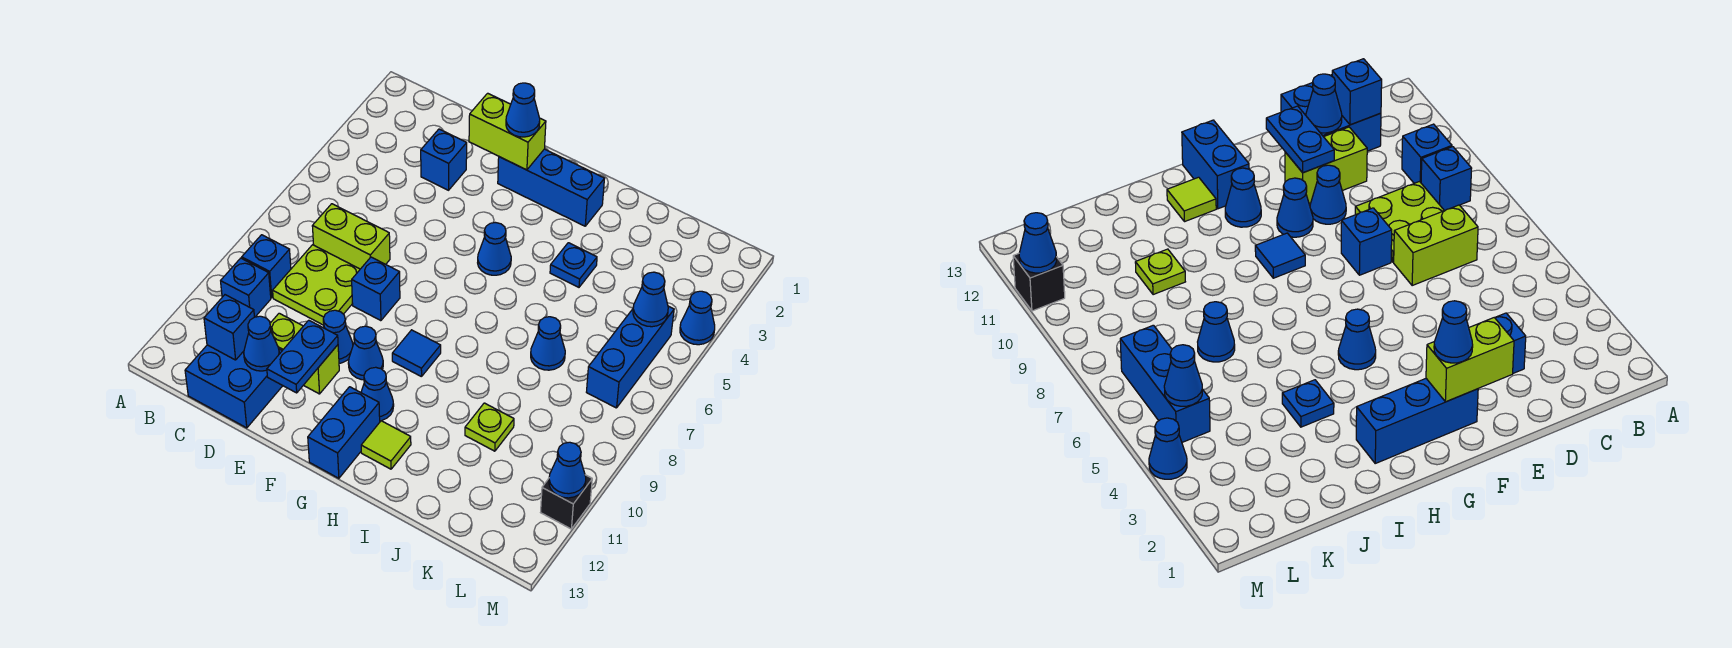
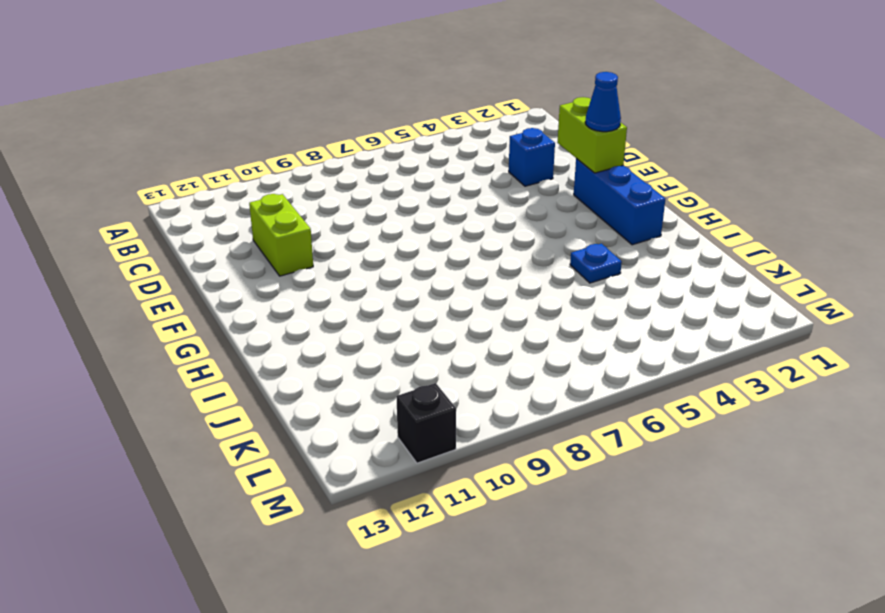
none -> blue 1x1 brick [242,235,291,298]
none -> blue 1x1 brick [221,258,271,317]
none -> lime 1x2 brick [312,204,390,269]

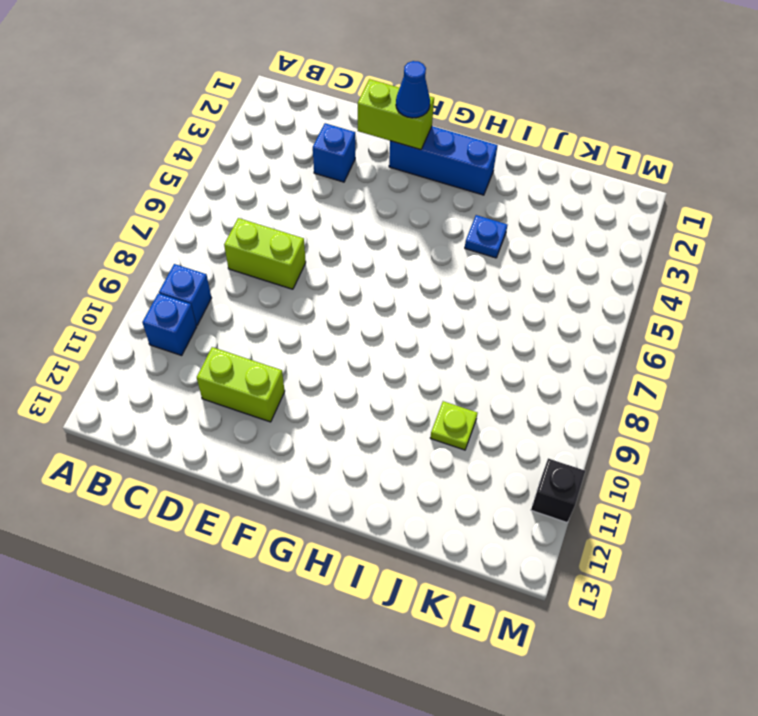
none -> lime 2x2 plate [273,245,360,325]
none -> blue 2x2 brick [185,345,283,428]
none -> blue 1x1 brick [352,257,400,321]

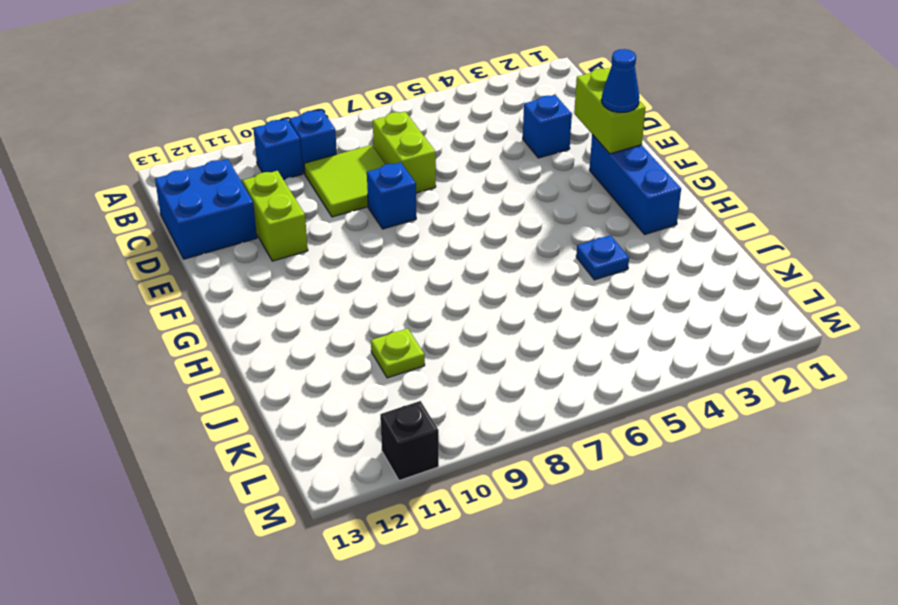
lime 2x2 tile [304,145,386,217] -> lime 2x2 plate [273,245,360,325]
none -> blue 1x1 cone [323,310,353,363]
none -> blue 1x1 cone [348,326,383,380]
none -> blue 1x1 cone [478,223,511,275]

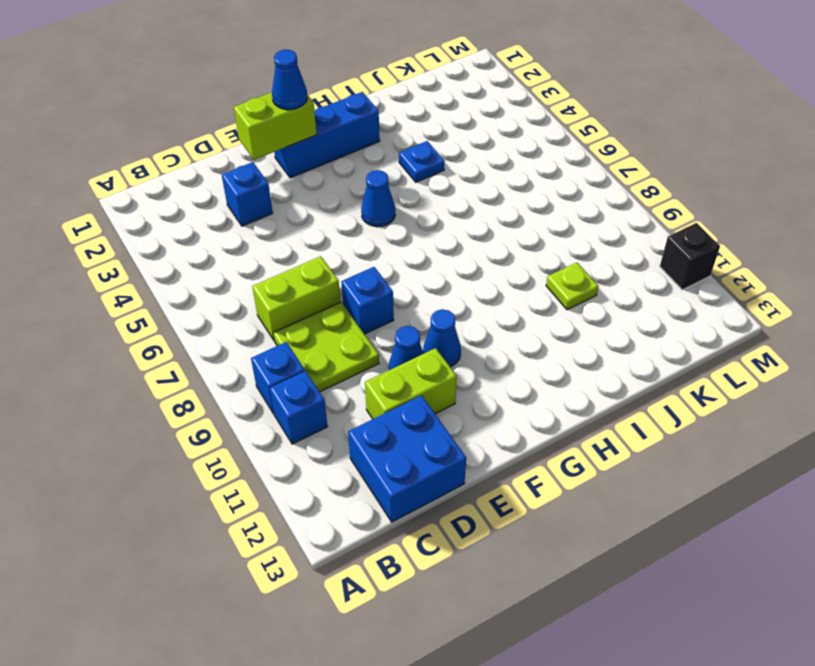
none -> blue 1x1 tile [392,330,441,377]
none -> blue 1x1 cone [361,367,394,421]
none -> blue 1x2 brick [308,387,380,478]

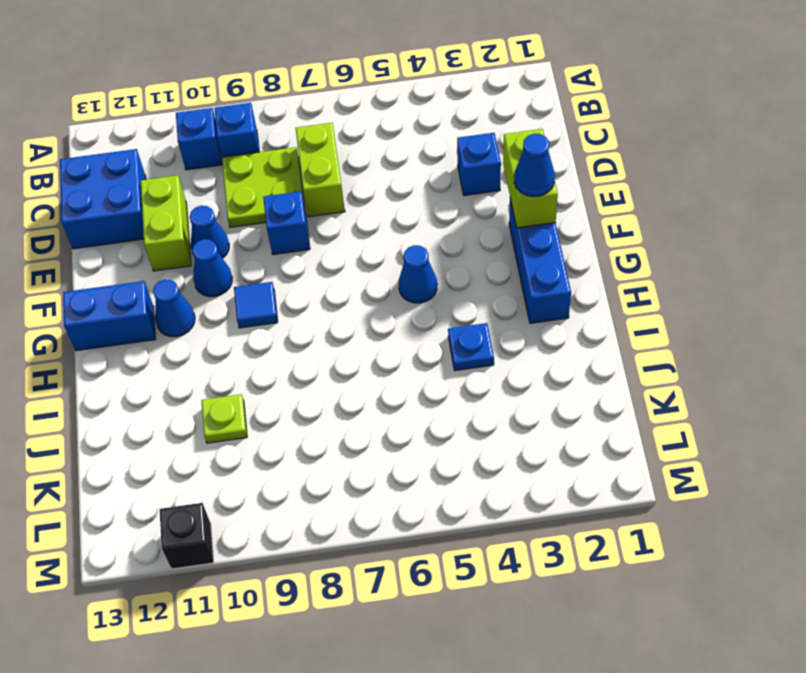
none -> lime 1x1 tile [361,421,411,469]
none -> blue 1x1 cone [531,317,565,370]
none -> blue 1x3 brick [587,306,674,408]

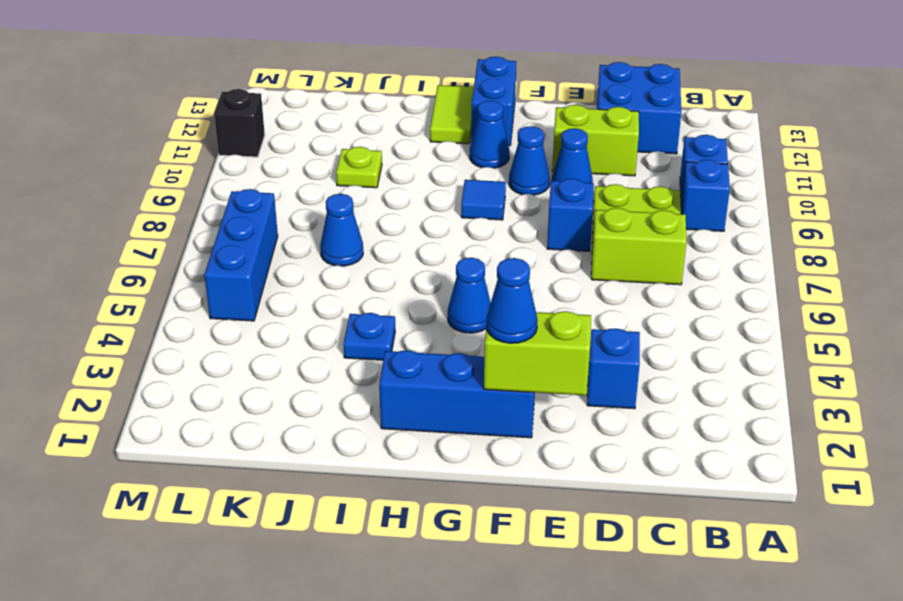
lime 1x2 tile [430,85,474,144] -> lime 1x1 tile [361,421,411,469]
none -> blue 1x1 cone [680,291,715,345]
none -> blue 1x1 brick [204,295,254,360]
none -> blue 1x1 cone [244,316,279,371]

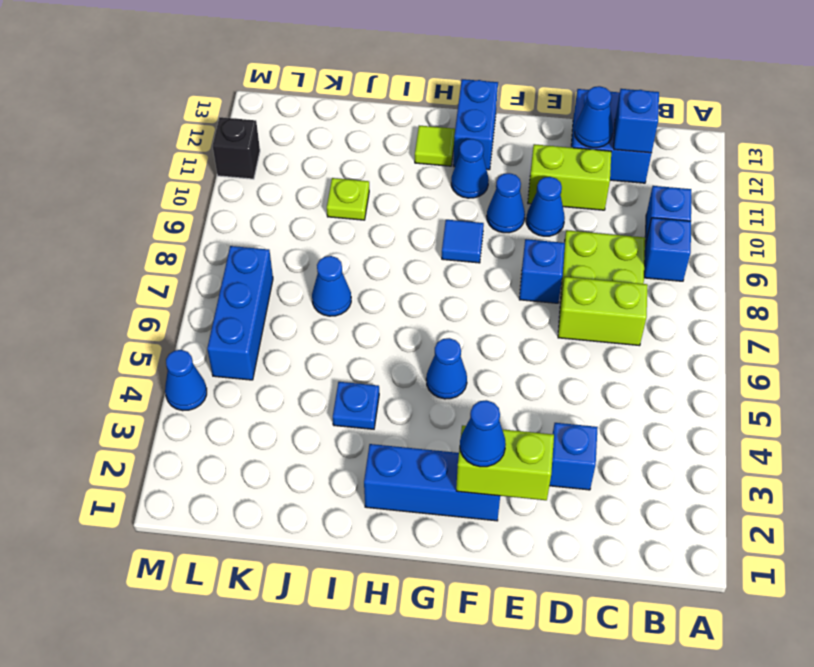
none -> blue 1x2 plate [267,320,338,393]
none -> blue 1x1 cone [633,272,668,327]
none -> blue 1x1 cone [549,442,586,498]

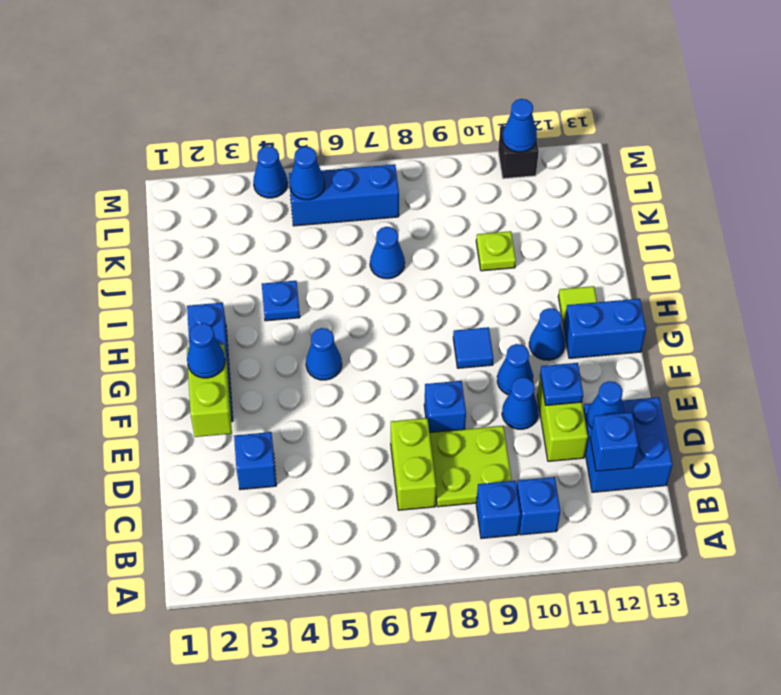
blue 1x1 plate [540,363,583,405] -> blue 1x2 plate [267,320,338,393]

